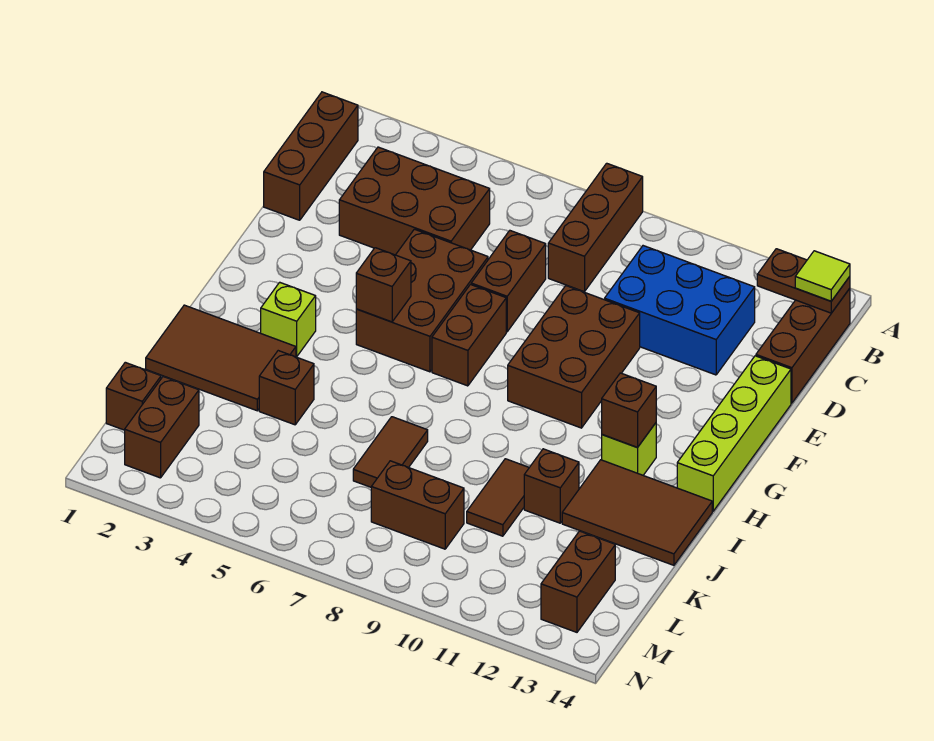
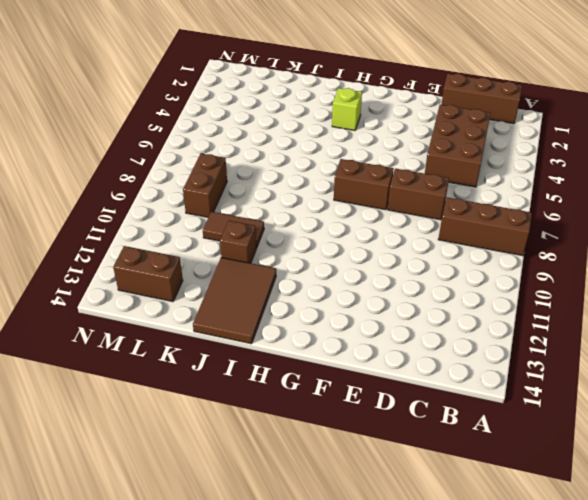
none -> brown 1x3 brick [756,288,850,403]
none -> blue 2x3 brick [605,246,755,375]
none -> brown 2x3 brick [356,229,488,372]

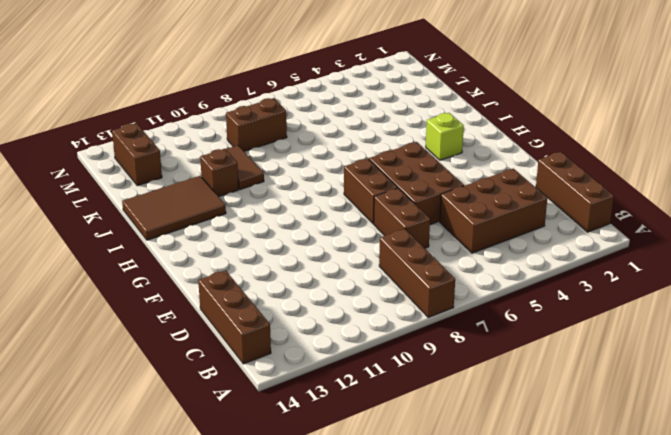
none -> blue 2x3 brick [605,246,755,375]
none -> brown 2x3 brick [508,286,640,428]
none -> lime 1x4 brick [677,356,791,511]

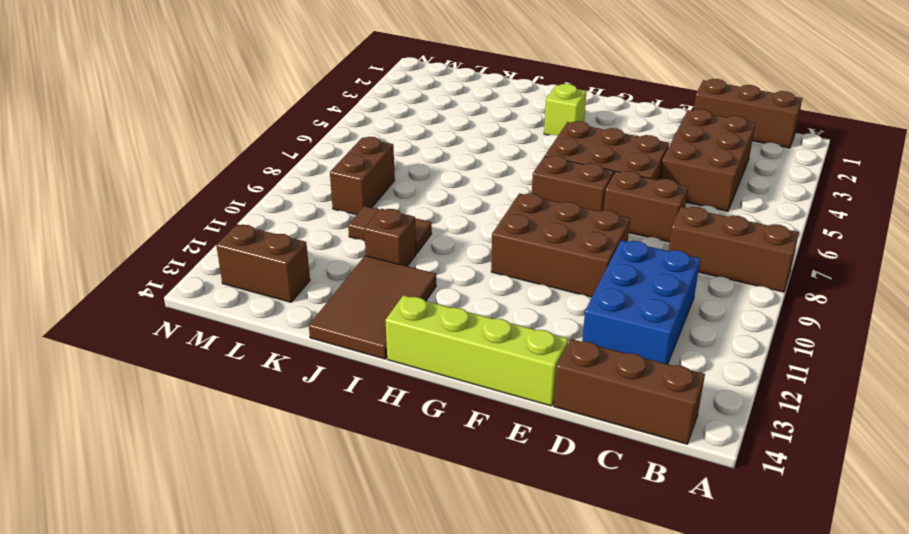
none -> lime 1x1 brick [602,423,656,475]
none -> brown 2x3 tile [146,305,296,411]
none -> brown 1x1 brick [259,351,314,425]

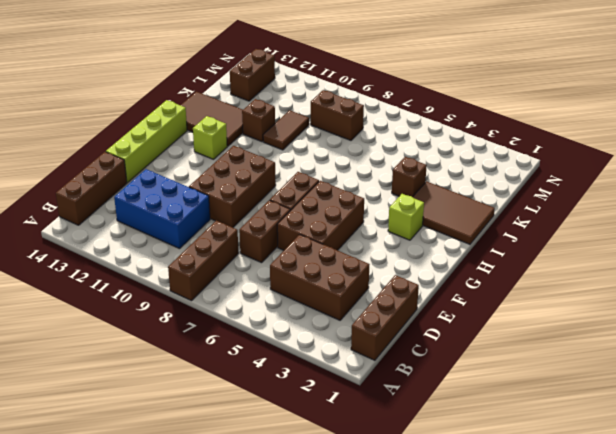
none -> brown 1x2 tile [353,417,428,487]
none -> brown 1x1 brick [106,362,161,430]
none -> brown 1x2 brick [125,377,199,478]

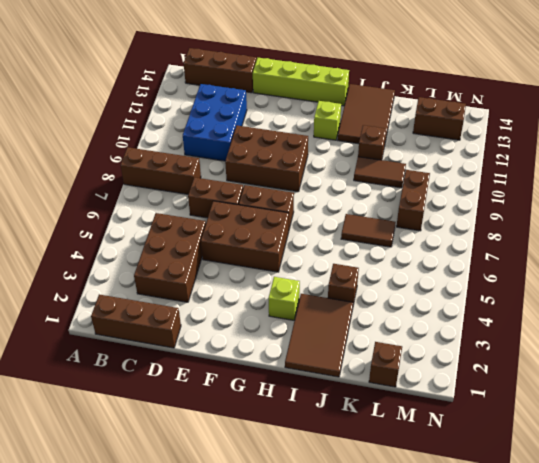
none -> brown 1x2 brick [125,377,199,478]
none -> brown 1x2 plate [757,249,850,313]
none -> brown 1x1 brick [356,248,411,322]

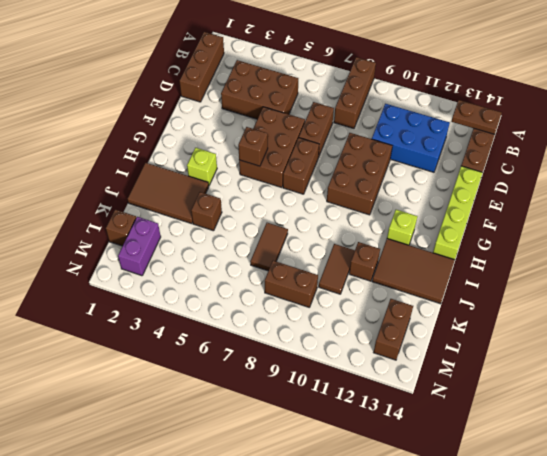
purple 1x2 brick [118,217,161,276] -> brown 1x2 brick [125,377,199,478]
none -> brown 1x1 brick [602,373,656,447]
none -> lime 1x1 tile [795,251,850,301]

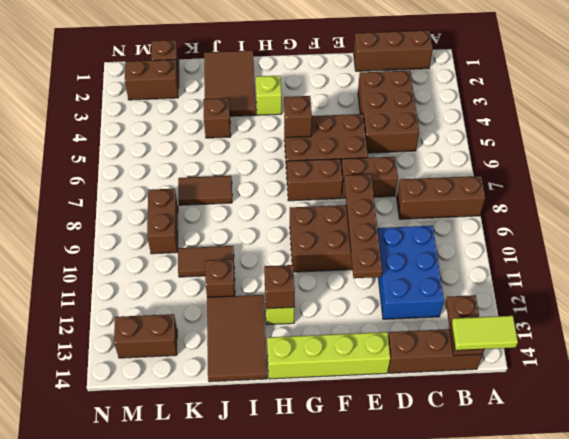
lime 1x2 tile [451,316,518,350] -> lime 1x1 tile [795,251,850,301]
brown 1x4 plate [344,174,382,278] -> none

